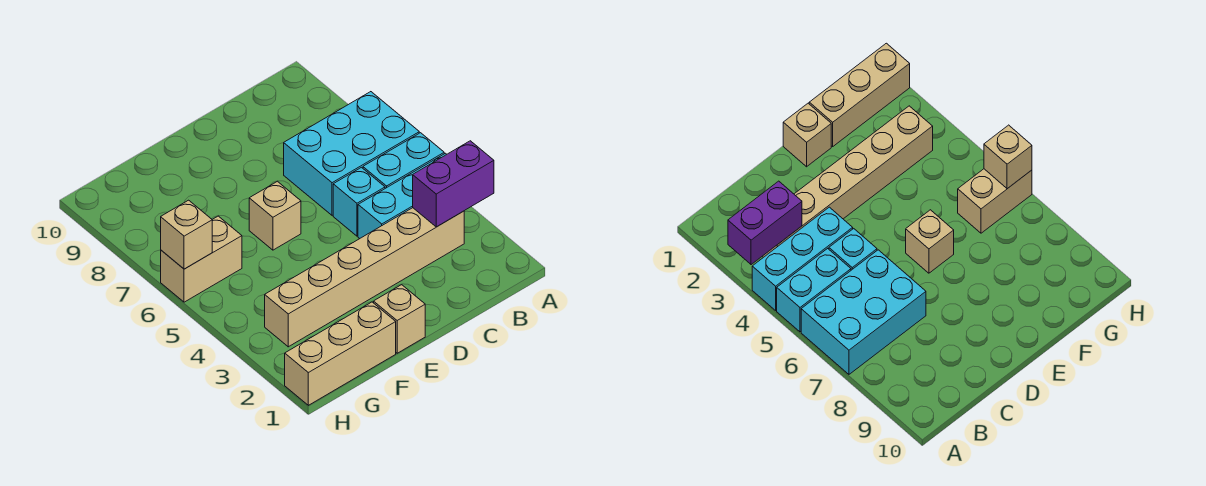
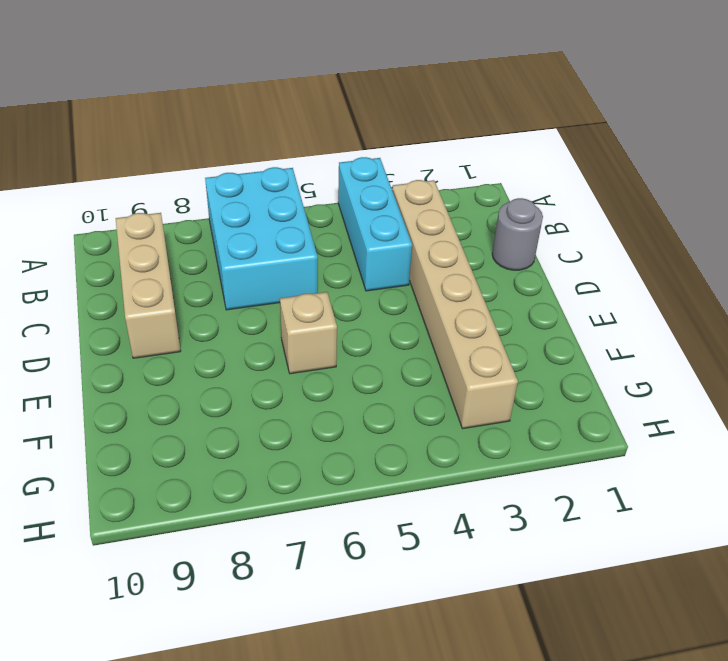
tan 1x3 brick [116,213,181,358] -> tan 1x3 brick moved to [285,302,396,405]
grey 1x1 round brick [492,198,543,270] -> none
none -> cyan 1x2 brick [363,133,444,188]
none -> cyan 1x1 brick [333,167,385,236]

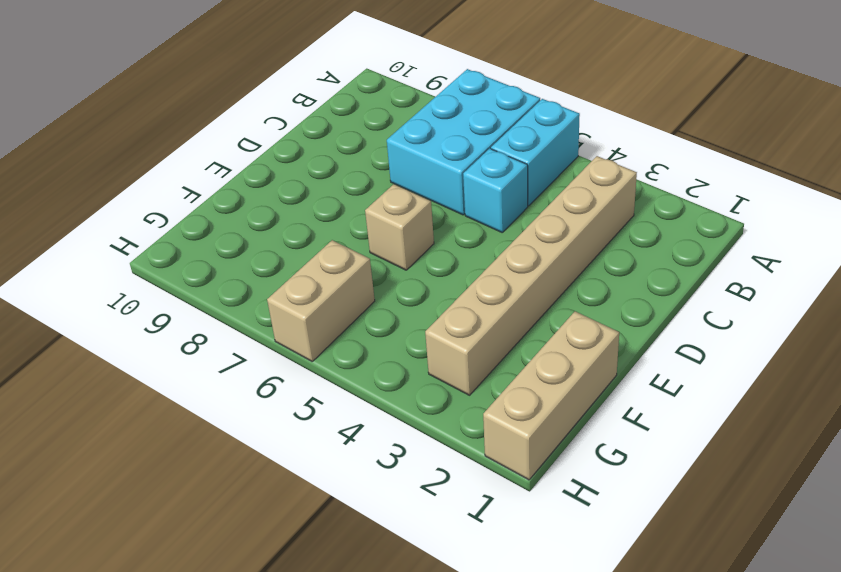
none -> cyan 1x3 brick [358,153,447,238]
none -> tan 1x1 brick [374,285,425,353]

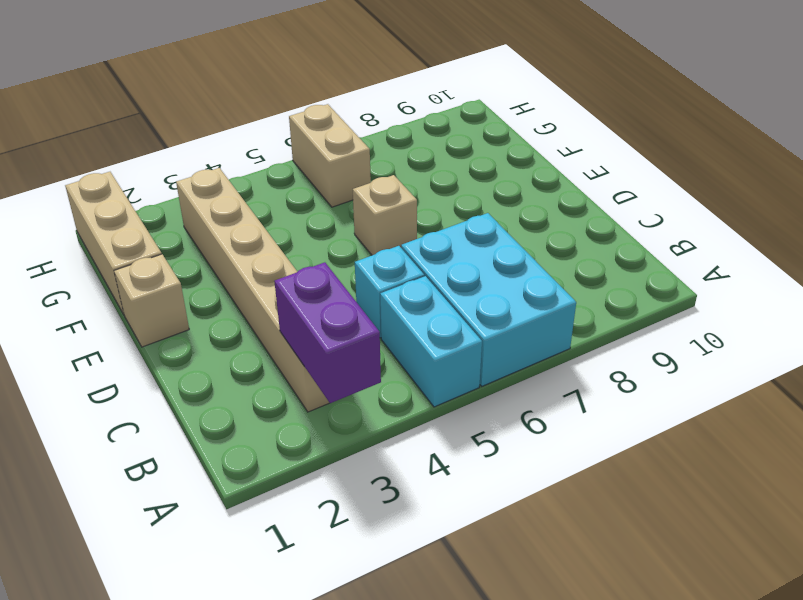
none -> cyan 1x3 brick [358,153,447,238]
none -> tan 1x1 brick [161,200,212,269]

